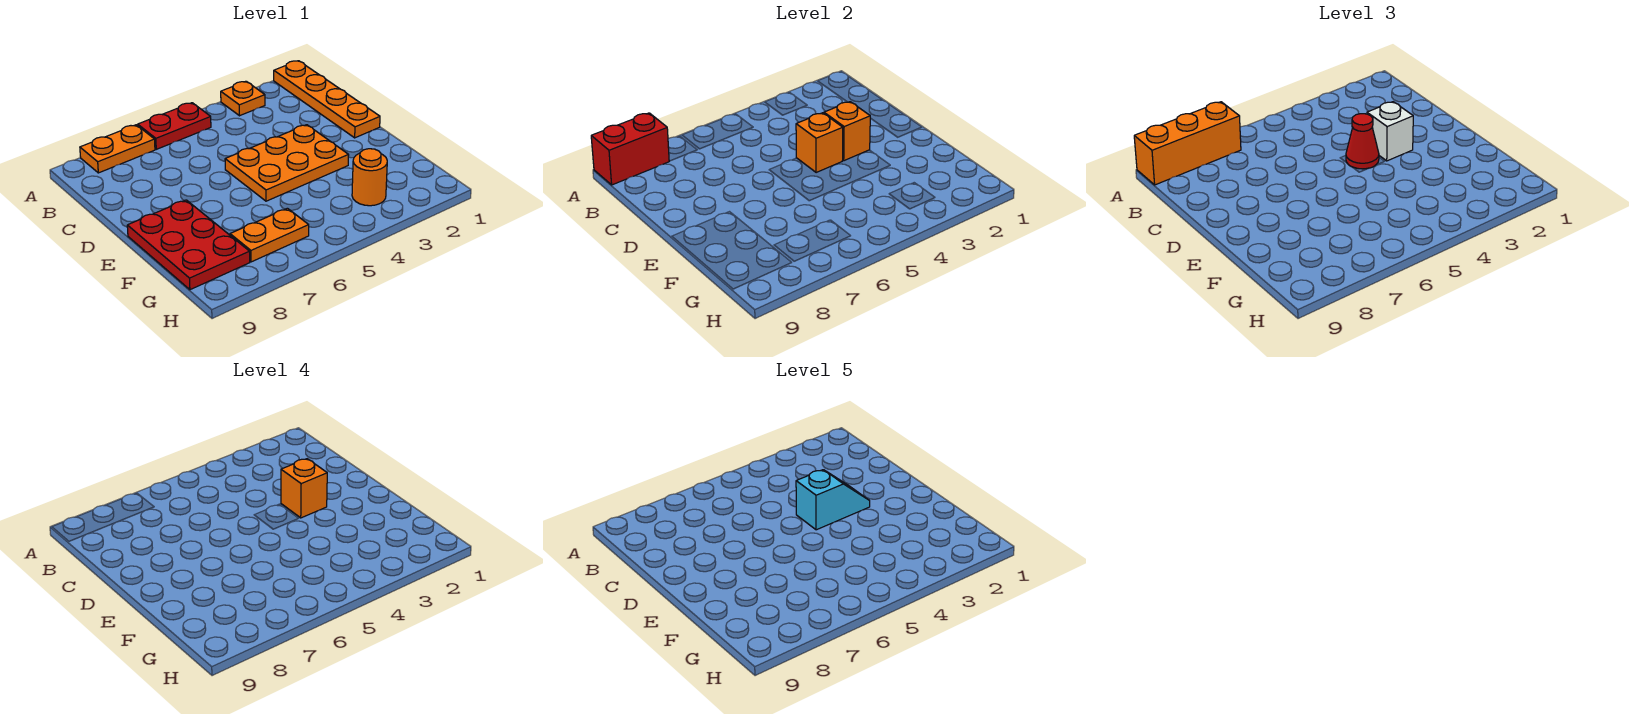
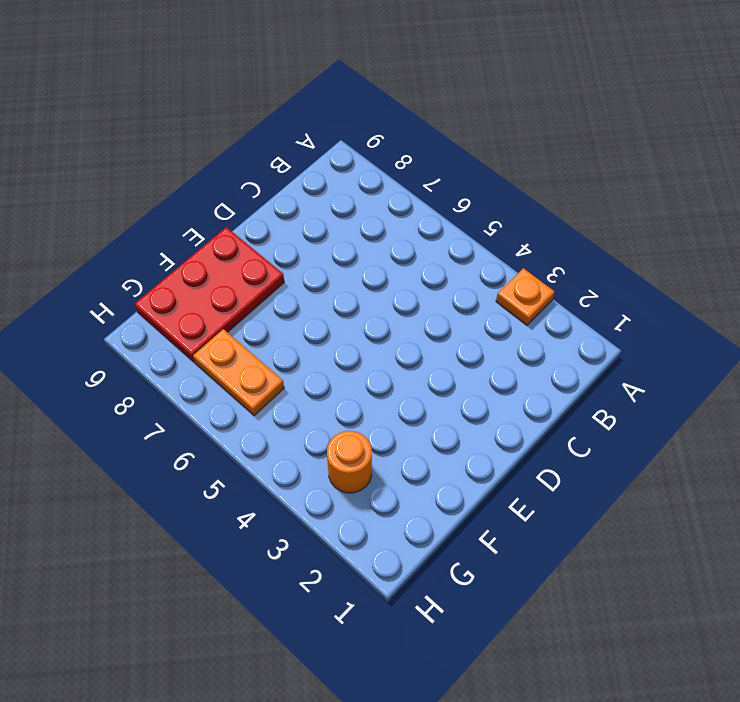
none -> orange 1x4 plate [274,61,380,138]
none -> red 1x2 plate [138,103,211,149]
none -> orange 1x2 plate [80,125,155,173]

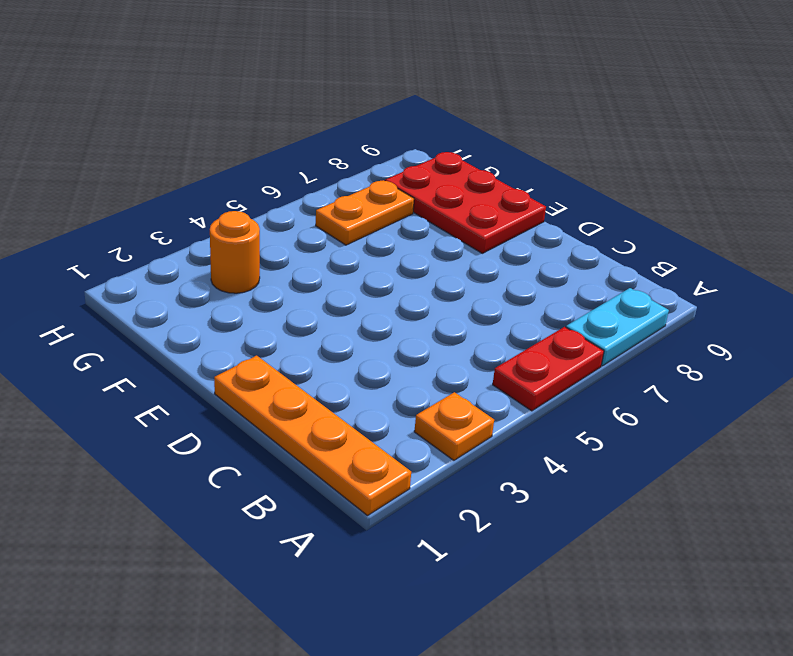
cyan 1x2 plate [566,288,669,366] -> orange 1x2 plate [80,125,155,173]
none -> orange 2x3 plate [225,125,349,201]
none -> red 1x2 brick [591,113,669,185]
none -> orange 1x1 brick [824,102,870,161]

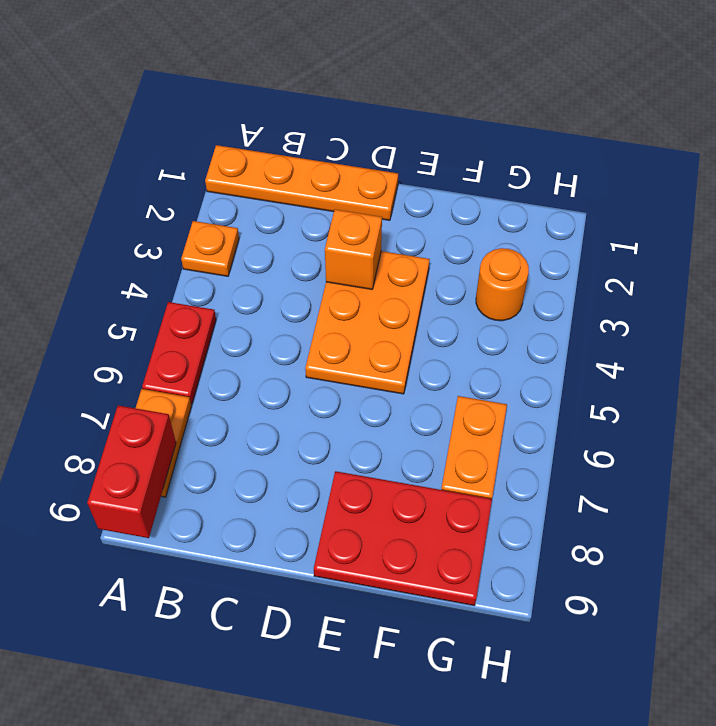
none -> orange 1x1 brick [796,113,843,173]
none -> orange 1x3 brick [1134,102,1241,185]
none -> white 1x1 brick [1367,102,1413,161]

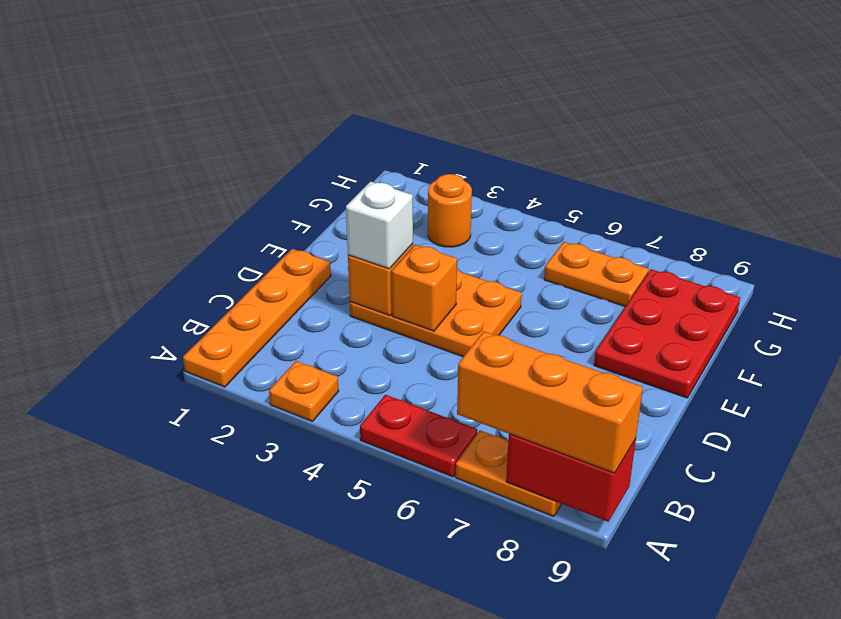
none -> red 1x1 cone [1346,114,1379,169]
none -> orange 1x1 brick [281,459,327,518]
none -> cyan 1x2 slope [796,470,870,530]

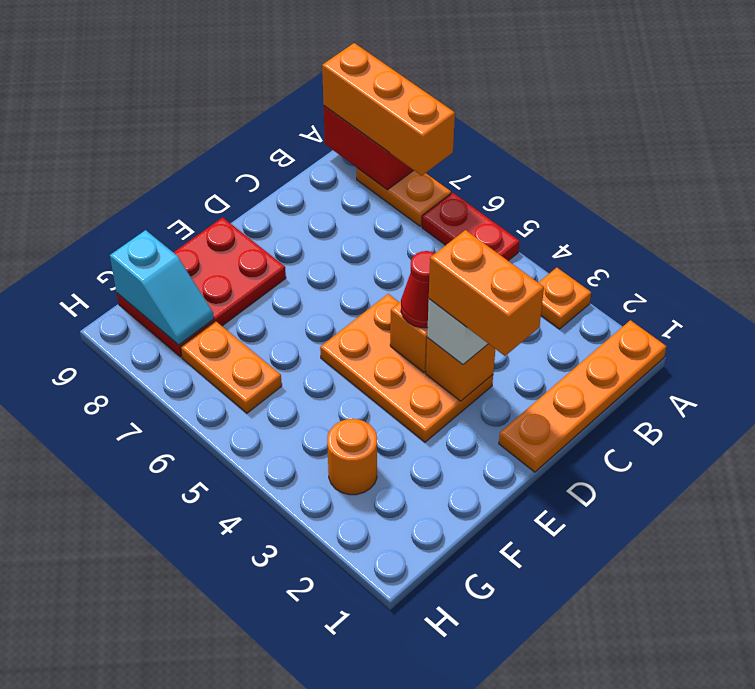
orange 1x2 brick [429,230,544,356] -> orange 1x1 brick [281,459,327,518]
cyan 1x2 slope [110,230,214,345] -> cyan 1x2 slope moved to [796,470,870,530]

